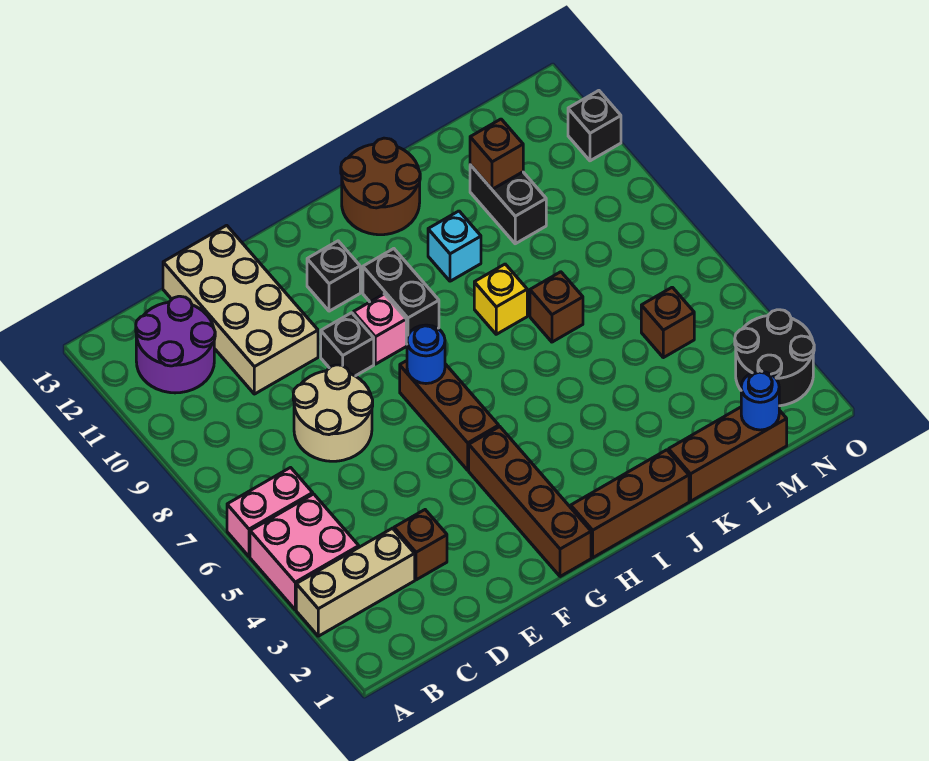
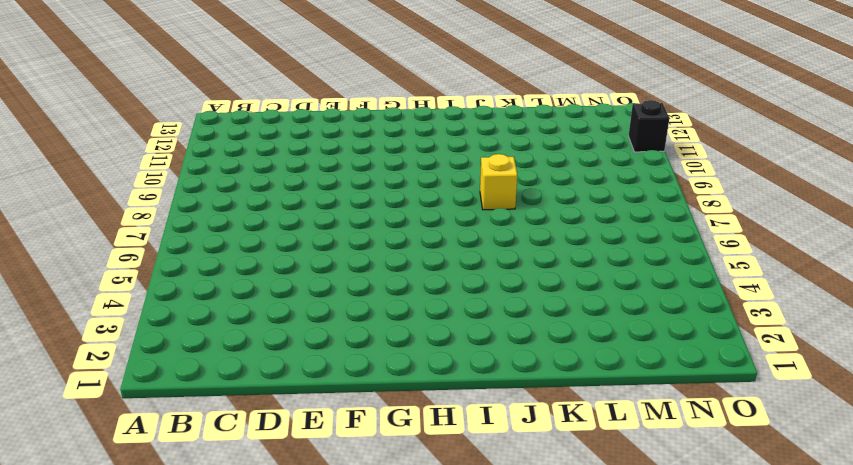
none -> tan 1x3 brick [296,528,415,636]
none -> pink 2x2 brick [250,494,359,610]
none -> pink 1x2 brick [227,468,313,557]

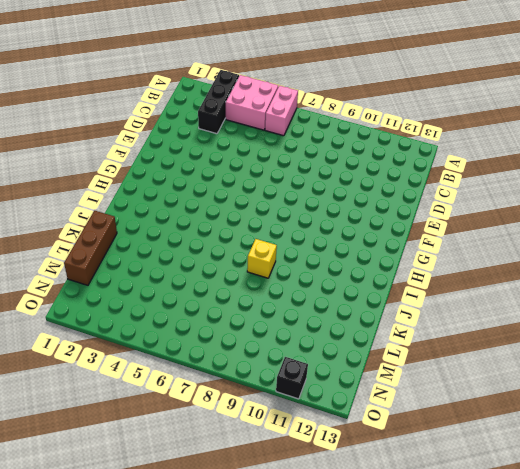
black 1x3 brick [198,70,239,134] -> tan 1x3 brick [296,528,415,636]
none -> purple 2x2 round brick [136,296,215,393]
none -> brown 1x1 brick [394,510,447,580]
none -> tan 2x2 round brick [293,365,373,461]

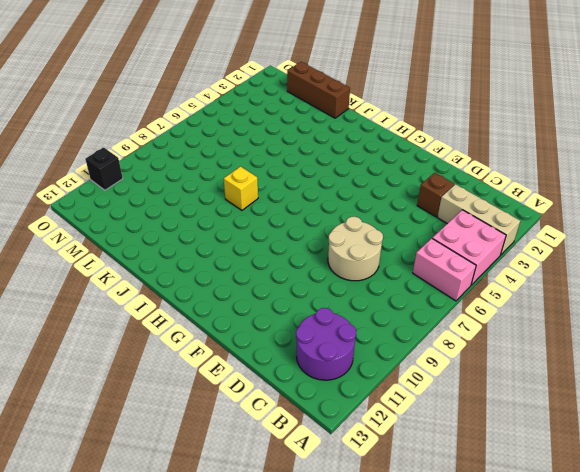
none -> tan 2x4 brick [163,225,318,394]
none -> black 1x1 brick [321,313,374,376]
none -> brown 1x4 brick [469,427,591,577]

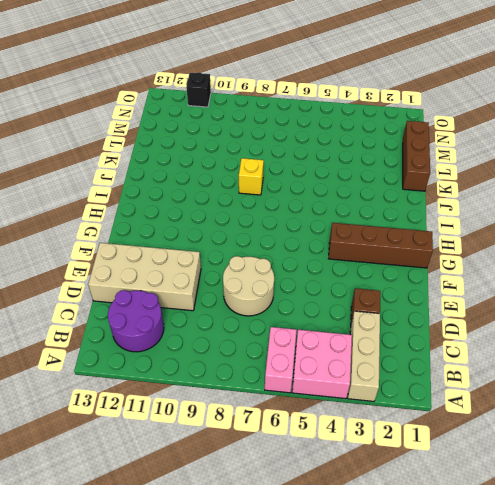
none -> black 1x1 brick [321,313,374,376]
none -> brown 1x3 brick [400,361,499,470]
none -> pink 1x1 brick [353,294,406,364]

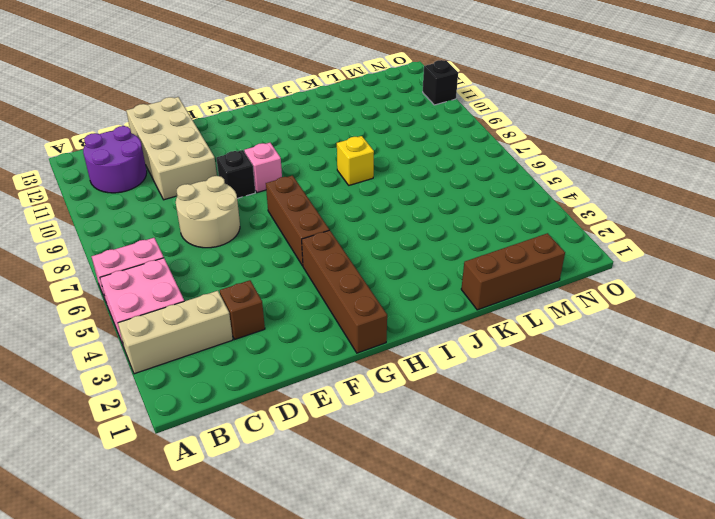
none -> black 1x1 brick [307,241,360,311]
none -> brown 1x3 brick [571,450,689,558]
none -> black 1x2 brick [363,249,439,344]

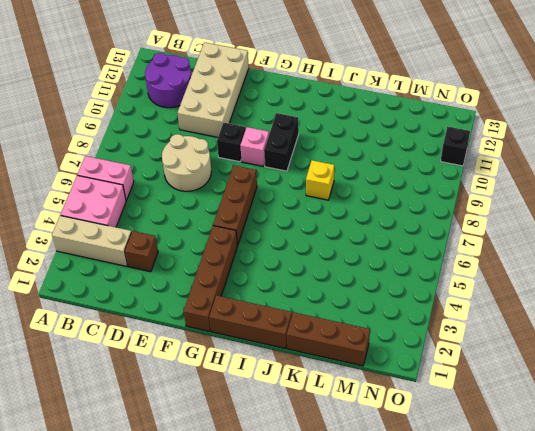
none -> black 1x1 brick [307,241,360,311]
none -> brown 2x2 round brick [341,138,420,235]
none -> cyan 1x1 brick [428,211,481,281]

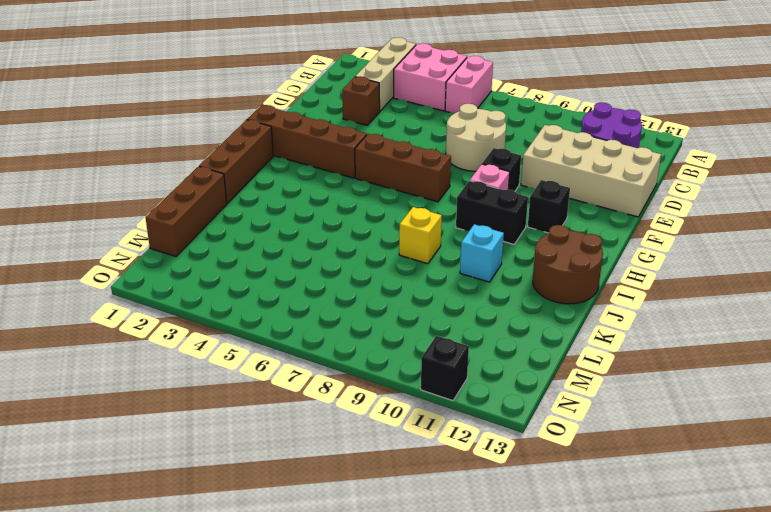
none -> brown 1x1 brick [530,272,583,342]
none -> black 1x2 brick [470,165,546,244]
none -> brown 1x1 brick [641,287,694,358]

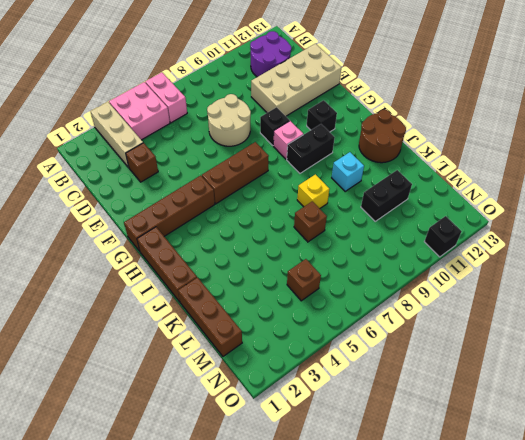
none -> black 2x2 round brick [735,310,814,406]
none -> blue 1x1 round brick [407,325,445,384]
none -> brown 1x1 brick [470,119,523,189]

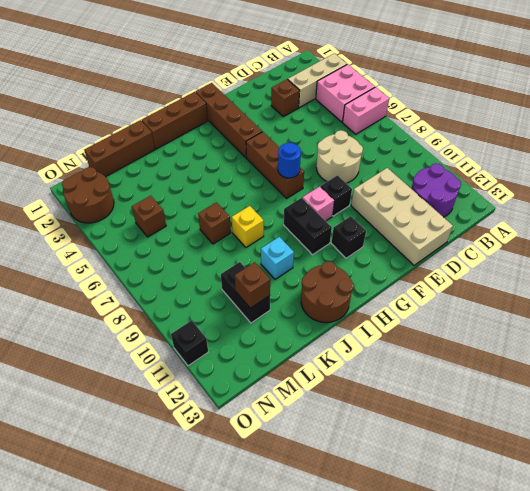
brown 2x2 round brick [62,167,114,223] -> black 2x2 round brick [735,310,814,406]
none -> blue 1x1 round brick [741,372,779,430]

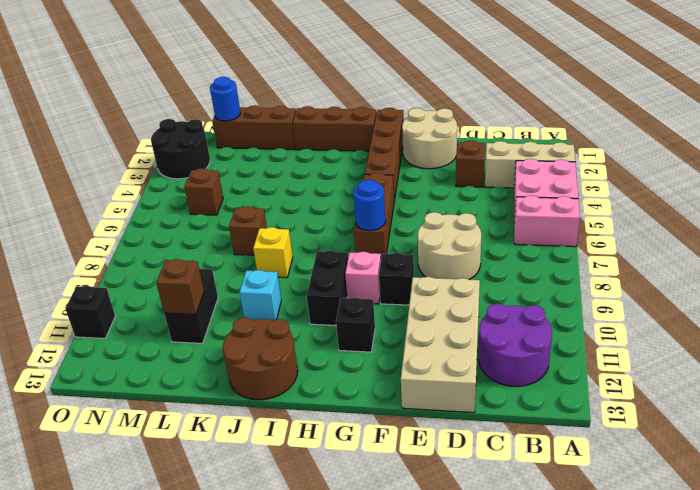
tan 2x2 round brick [402,108,457,169] -> none

